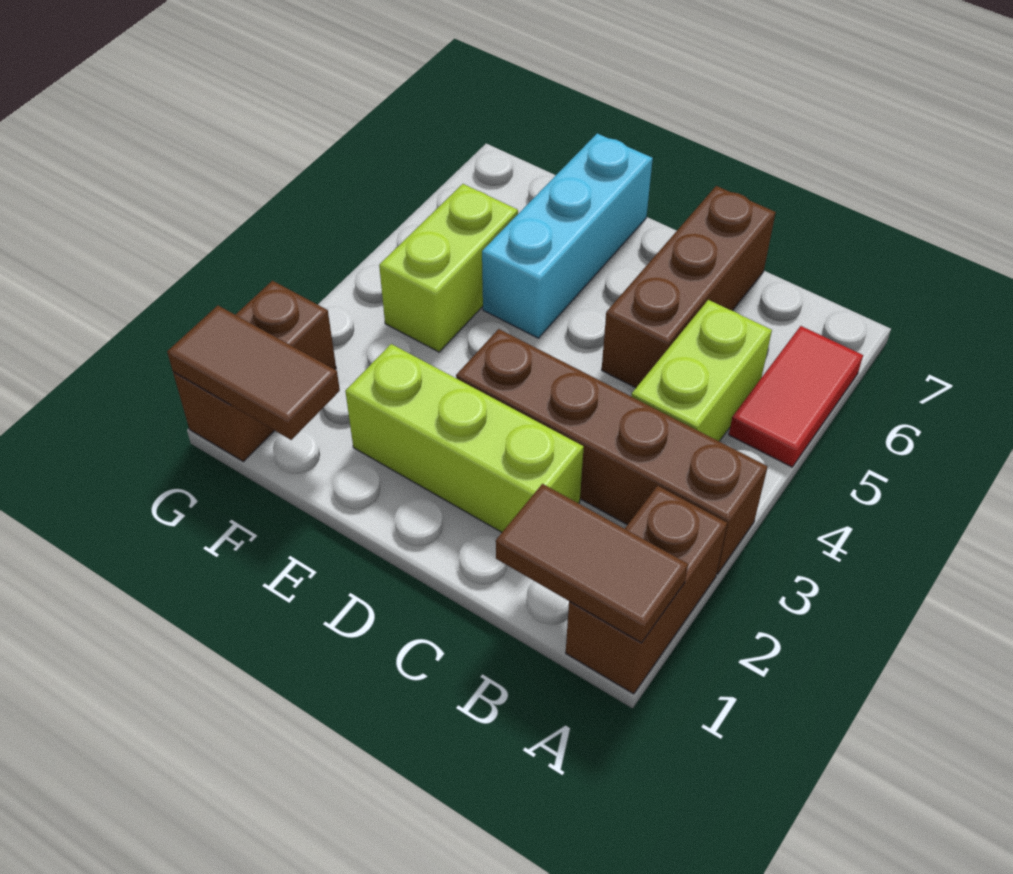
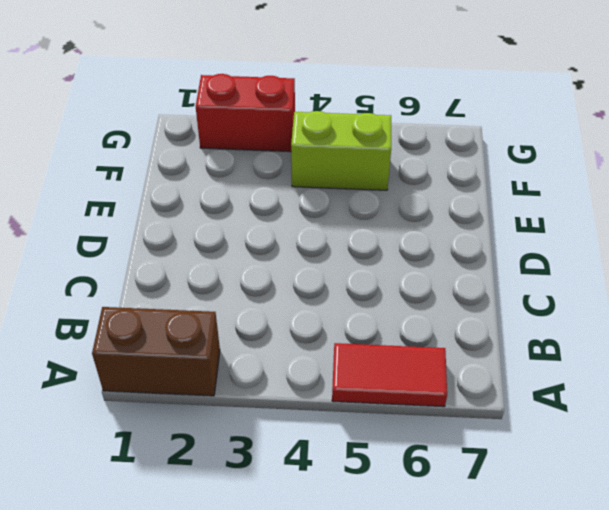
red 1x2 brick [196,74,295,152] -> brown 1x2 brick [173,281,336,462]
none -> brown 1x4 brick [456,329,768,574]
none -> lime 1x2 brick [631,300,772,441]

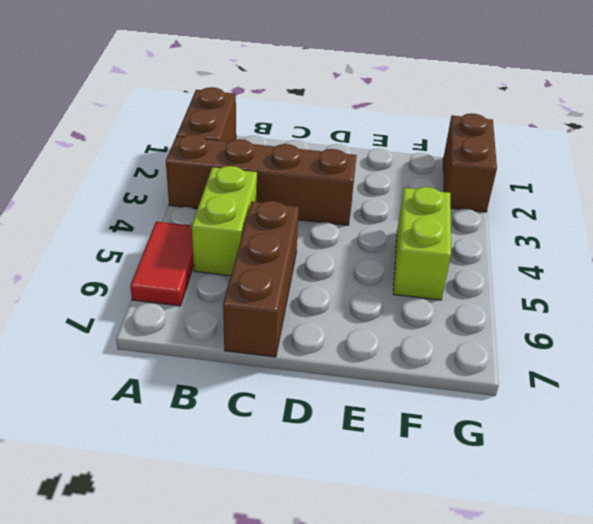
none -> lime 1x3 brick [345,344,584,532]
none -> cyan 1x3 brick [482,134,653,338]

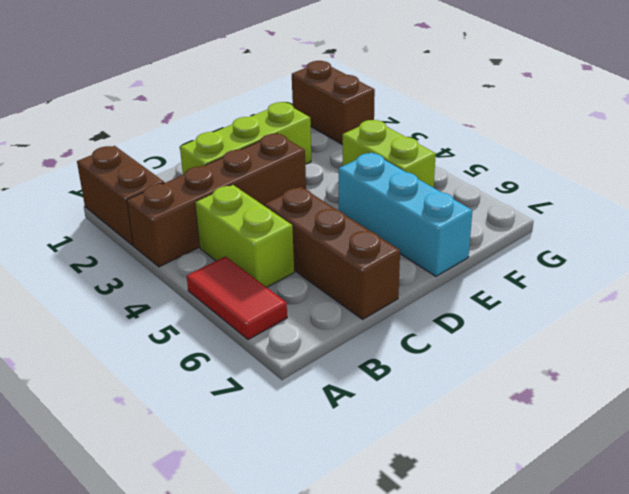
none -> brown 1x2 tile [496,484,688,643]
none -> brown 1x2 tile [167,306,340,440]

